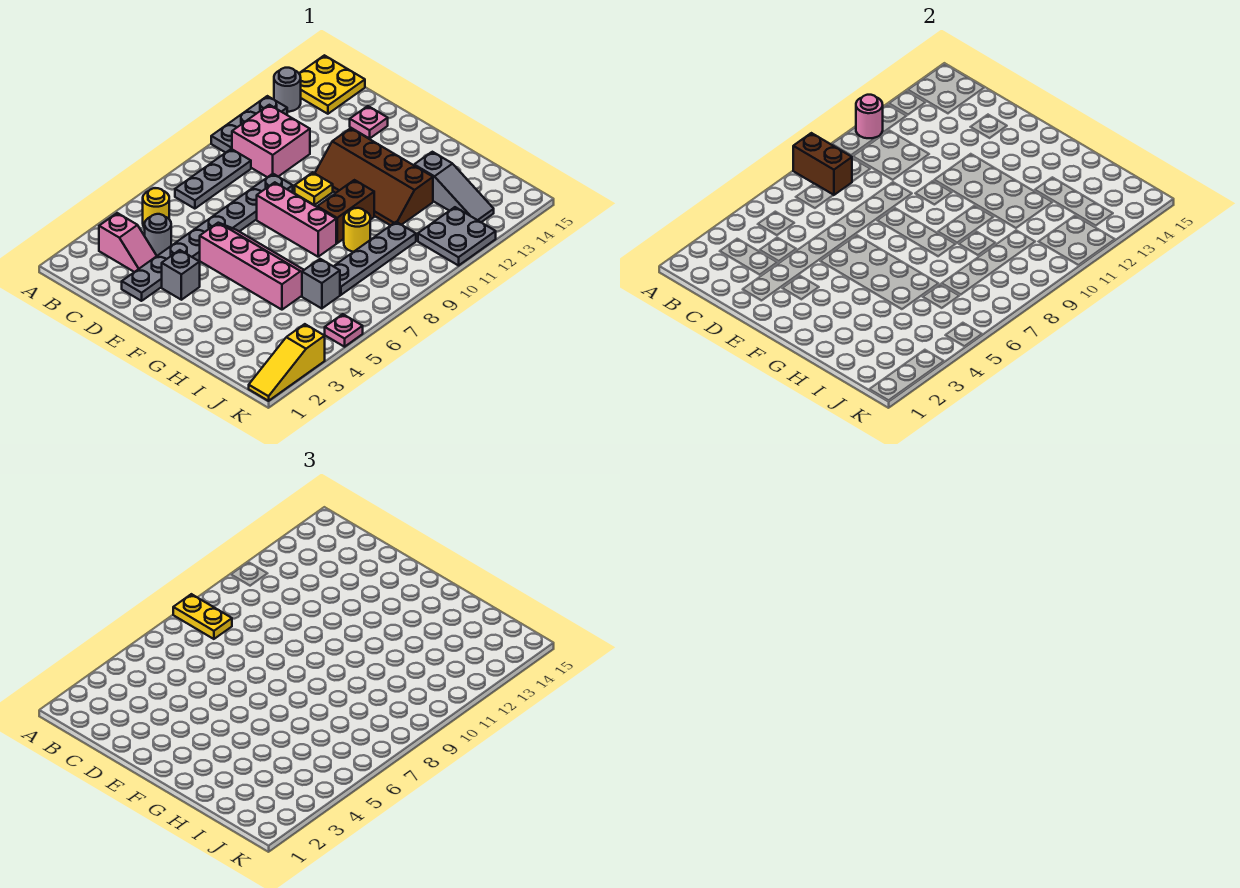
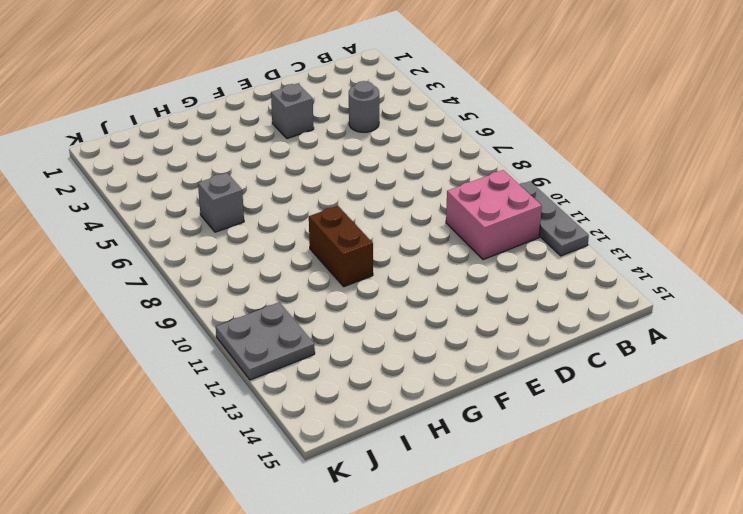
none -> grey 1x1 round brick [274,68,301,112]
none -> yellow 2x2 plate [299,55,365,114]
none -> pink 1x2 slope [99,213,157,272]

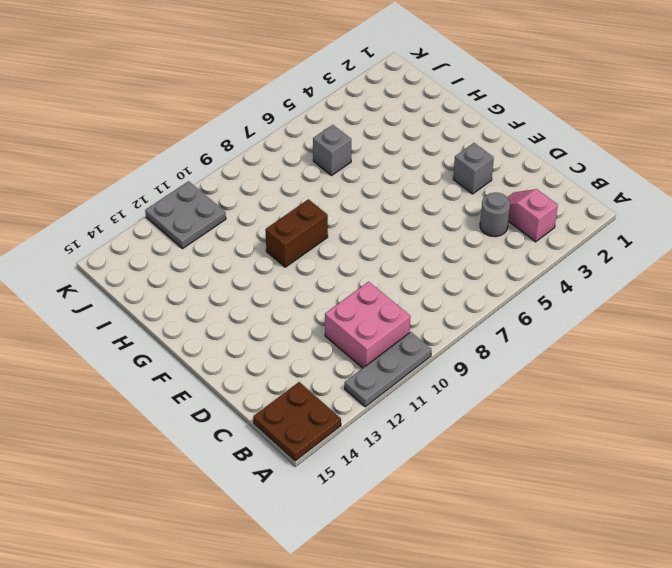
brown 2x2 plate [253,382,341,461] -> yellow 2x2 plate [299,55,365,114]
none -> grey 1x1 round brick [274,68,301,112]
none -> yellow 1x1 round brick [143,188,169,228]
none -> grey 1x3 plate [175,149,251,209]

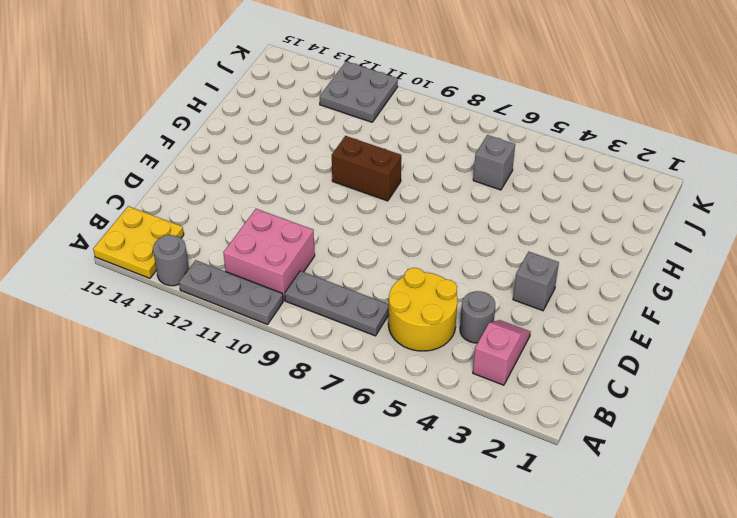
yellow 2x2 round brick [388,268,457,351] -> yellow 1x1 round brick [143,188,169,228]
none -> grey 1x8 plate [122,174,293,301]
none -> pink 1x1 plate [350,106,388,138]
none -> pink 2x4 slope [200,223,303,310]

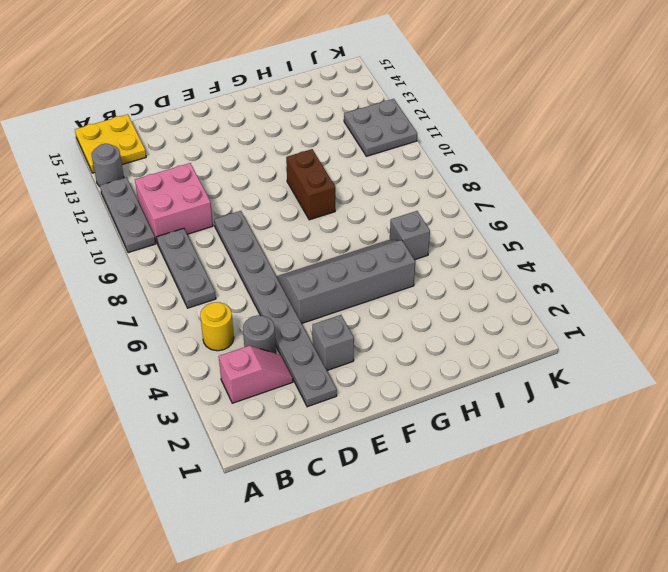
grey 2x4 slope [276,240,415,323] -> pink 2x4 slope [200,223,303,310]
none -> pink 1x1 plate [350,106,388,138]
none -> pink 1x3 brick [257,182,336,257]
none -> yellow 1x1 plate [295,172,333,205]

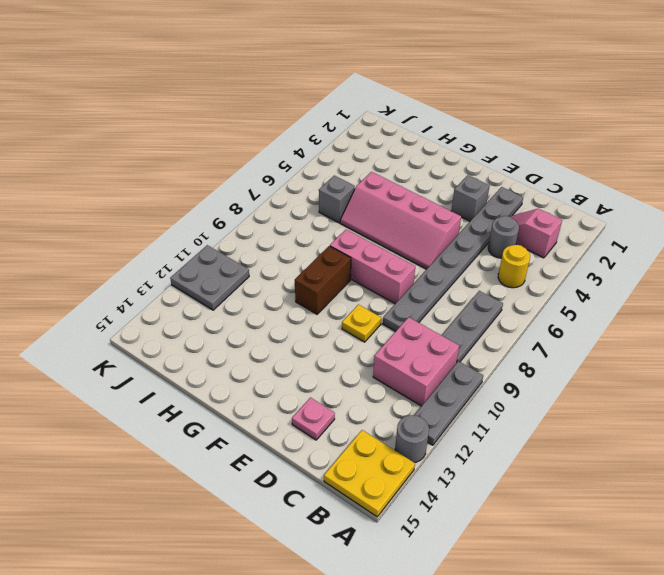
none -> brown 2x4 slope [315,128,433,225]
none -> yellow 1x1 round brick [344,208,370,252]
none -> grey 1x3 slope [414,152,494,222]

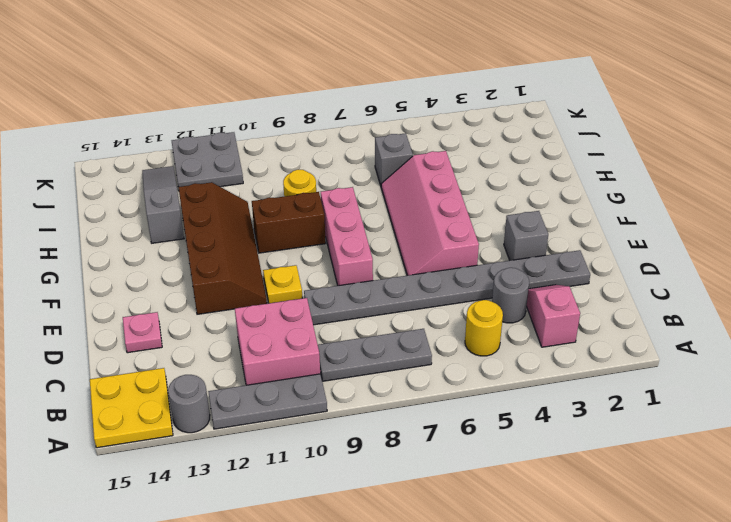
none -> grey 1x4 plate [334,222,416,295]
none -> yellow 1x3 slope [249,324,325,401]
none -> pink 1x1 plate [325,314,363,347]

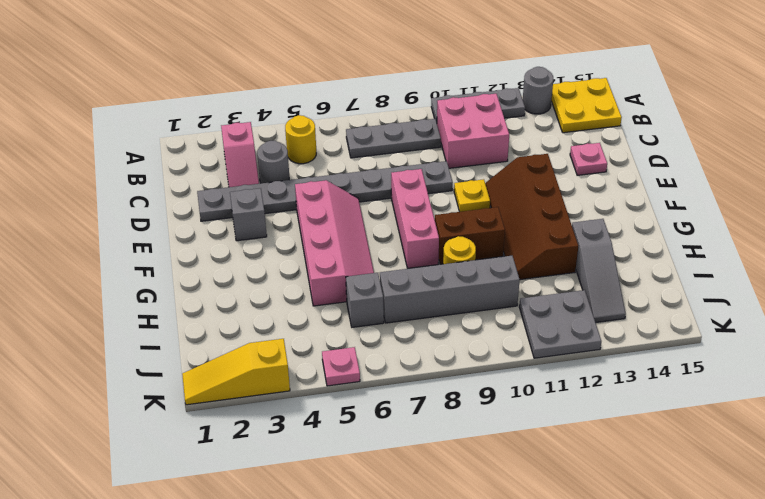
grey 1x4 brick [380,256,520,323] -> grey 1x4 plate [334,222,416,295]
none -> brown 1x2 brick [793,133,852,195]
none -> pink 1x1 round brick [856,95,883,138]
none -> yellow 1x2 plate [173,594,232,639]

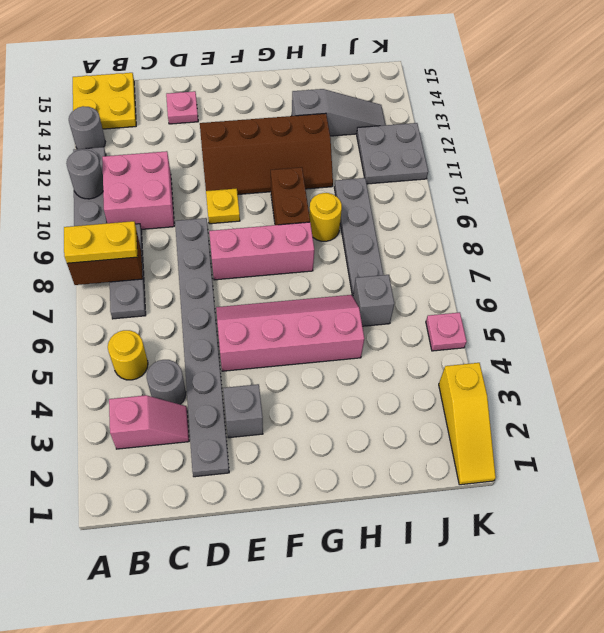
grey 1x1 round brick [66,149,103,199] -> pink 1x1 round brick [856,95,883,138]

